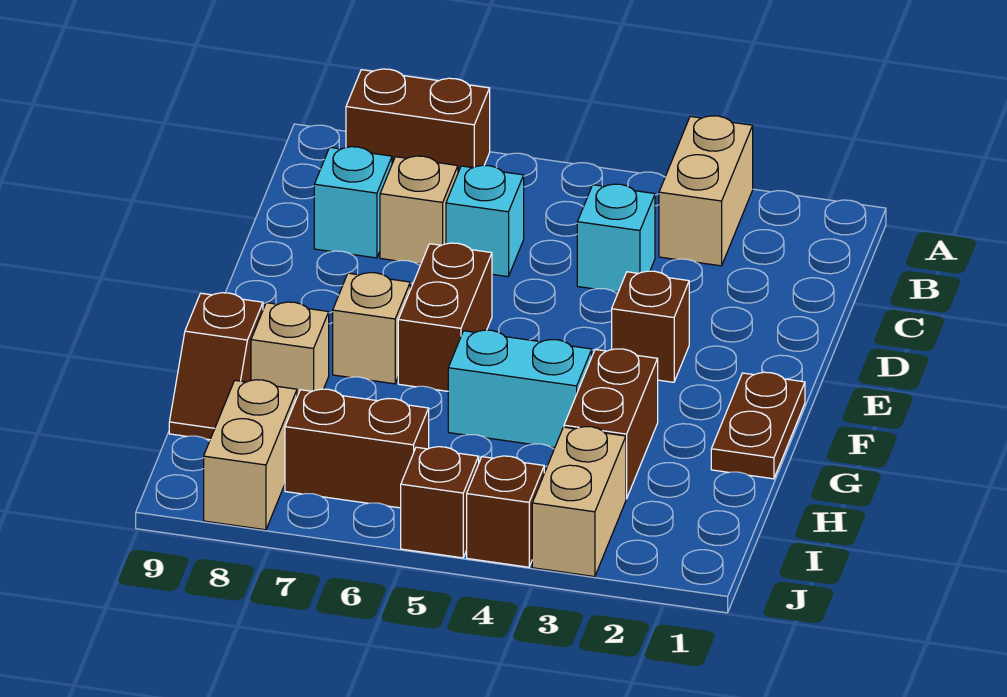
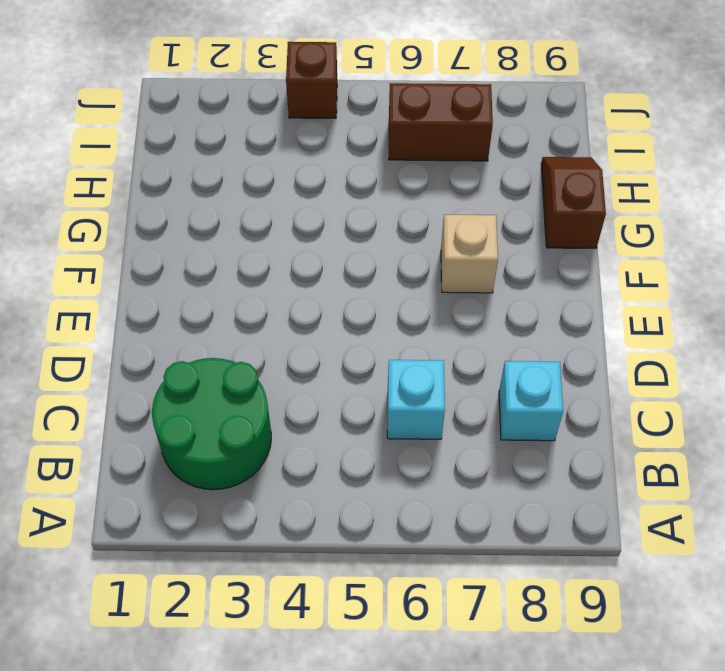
green 2x2 round brick [152,358,271,490] -> tan 1x2 brick [659,116,753,266]
none -> brown 1x2 brick [346,69,490,172]
none -> cyan 1x1 brick [577,184,655,292]
none -> tan 1x1 brick [380,156,458,264]

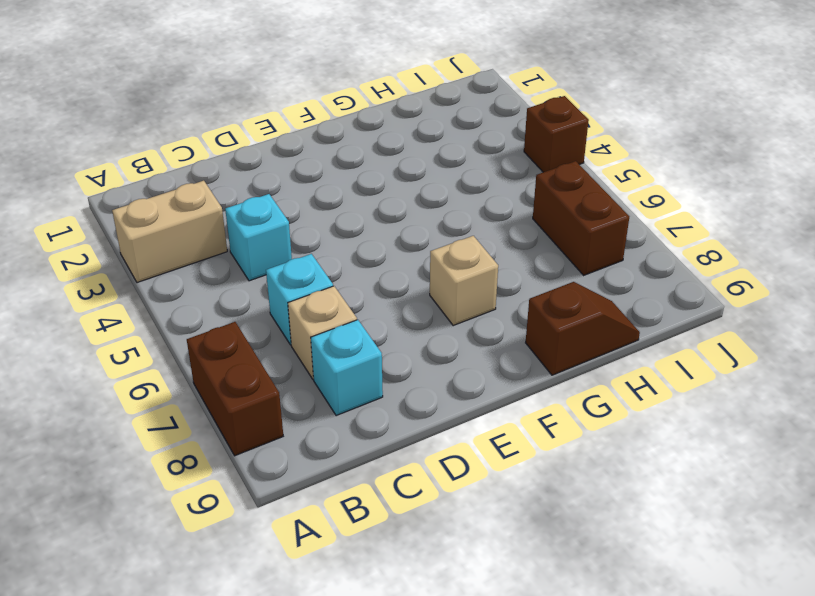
none -> brown 1x1 brick [612,271,689,382]
none -> brown 1x2 brick [398,243,492,391]
none -> brown 1x2 plate [711,372,805,479]

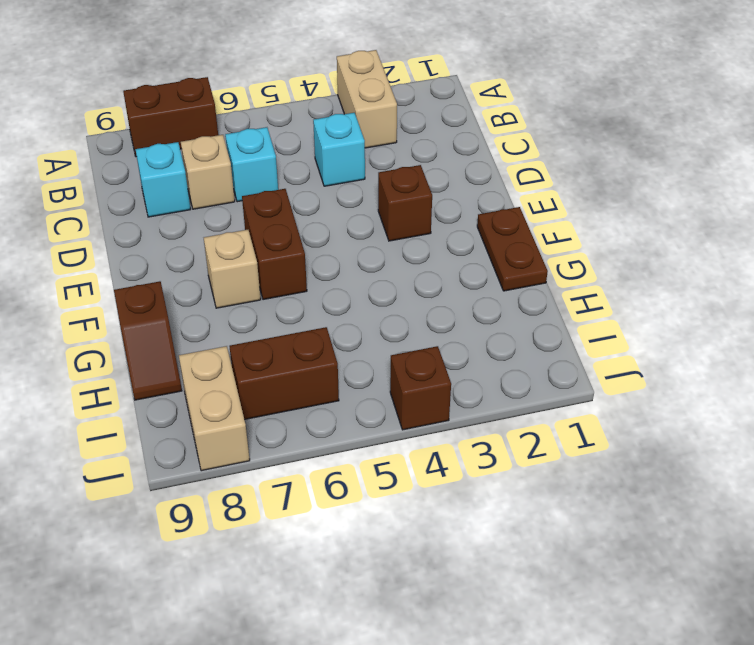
none -> brown 1x2 brick [564,349,658,499]
none -> cyan 1x2 brick [448,330,592,448]
none -> tan 1x1 brick [251,302,329,396]

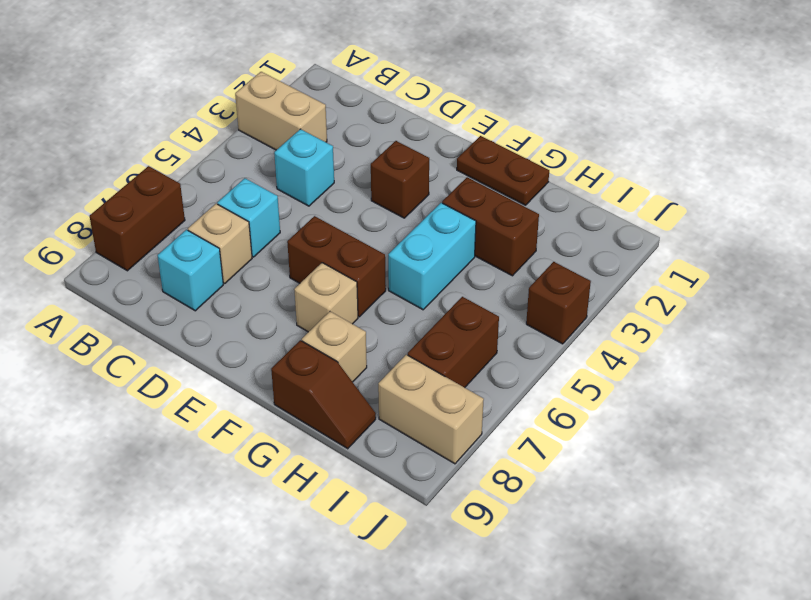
none -> tan 1x2 brick [532,427,626,577]
none -> brown 1x1 brick [401,447,479,558]

